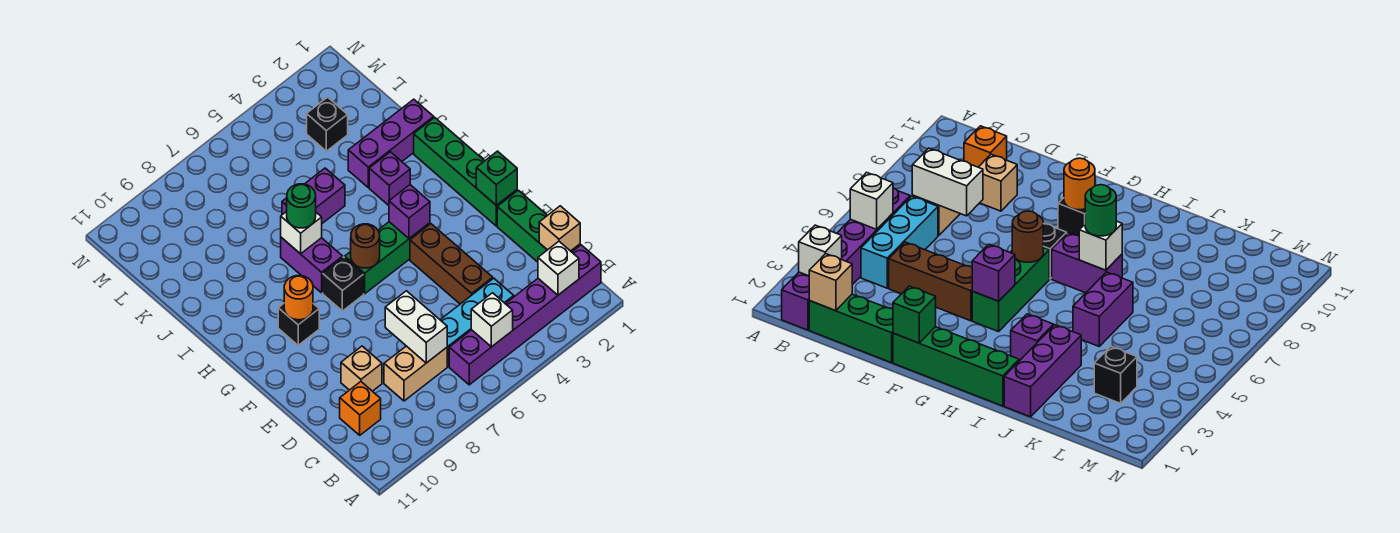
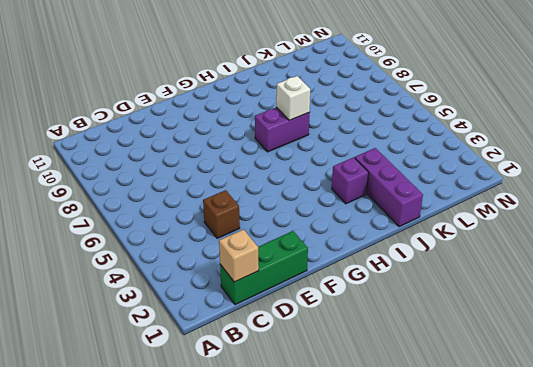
brown 1x1 brick [203,190,240,238] -> brown 1x3 brick [410,224,493,304]
none -> purple 1x6 brick [449,245,601,385]
none -> cyan 1x3 brick [441,278,514,366]
none -> tan 1x2 brick [384,346,447,401]

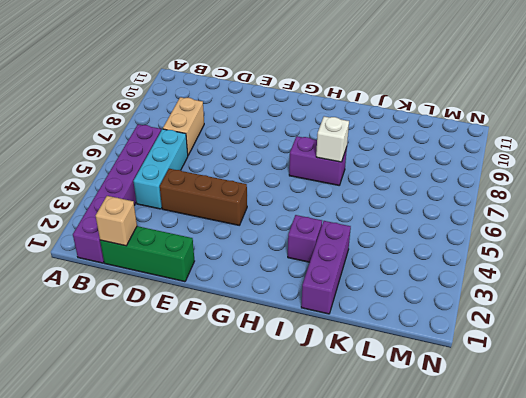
none -> orange 1x1 brick [340,382,381,435]
none -> tan 1x1 brick [341,346,382,391]
none -> green 1x4 brick [414,117,517,226]

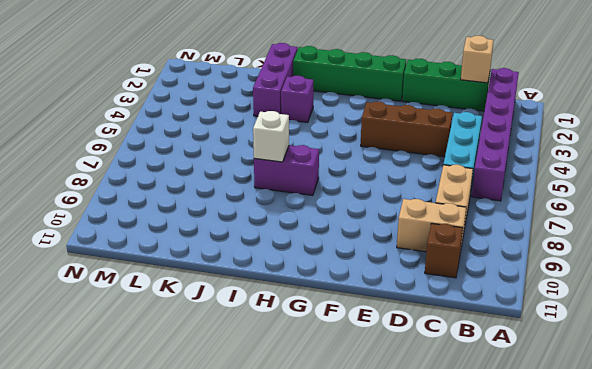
tan 1x2 brick [397,199,466,252] -> tan 1x1 brick [341,346,382,391]
brown 1x1 brick [425,223,463,278] -> orange 1x1 brick [340,382,381,435]
none -> green 1x3 brick [345,222,430,294]
none -> black 1x1 brick [323,257,364,311]
none -> black 1x1 brick [278,304,319,345]

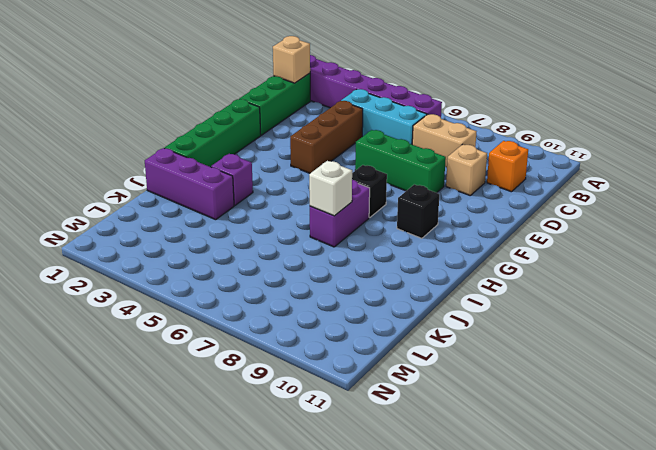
green 1x3 brick [355,130,446,193] -> green 1x3 brick moved to [345,222,430,294]
none -> purple 1x2 brick [282,168,345,223]
none -> black 1x1 brick [307,97,348,151]
none -> white 1x1 brick [538,242,579,295]

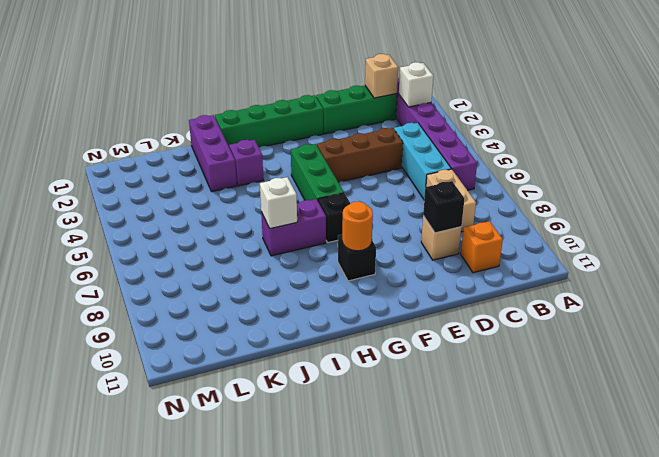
black 1x1 brick [423,181,465,233] -> black 1x1 brick moved to [307,97,348,151]
none -> purple 1x2 brick [282,168,345,223]
none -> white 1x1 brick [471,293,513,347]
none -> white 1x2 brick [385,291,447,363]

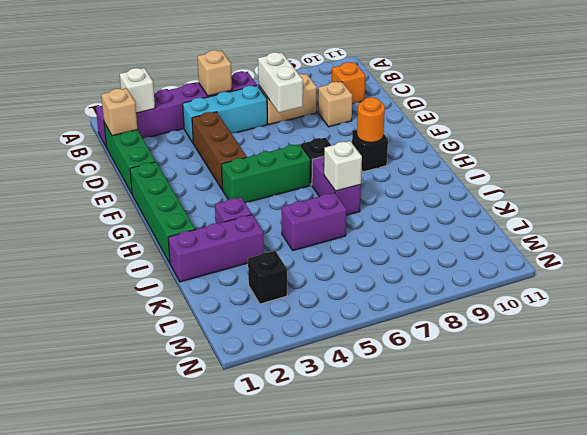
tan 1x1 brick [198,50,232,96] -> white 1x1 brick [471,293,513,347]
none -> green 1x1 brick [476,151,517,205]
none -> purple 1x1 brick [389,185,430,238]
none -> brown 1x1 round brick [351,224,380,268]

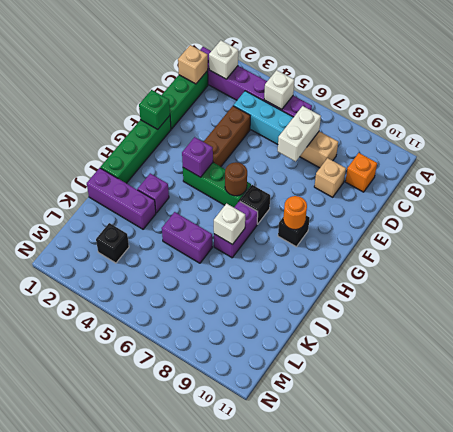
none -> green 1x1 round brick [287,184,316,228]

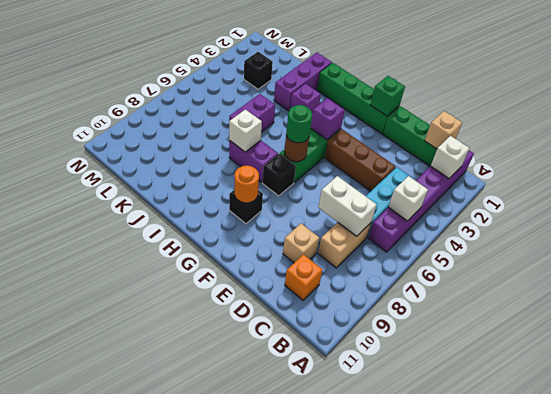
green 1x1 round brick [286,105,312,143] -> green 1x1 round brick moved to [287,184,316,228]

